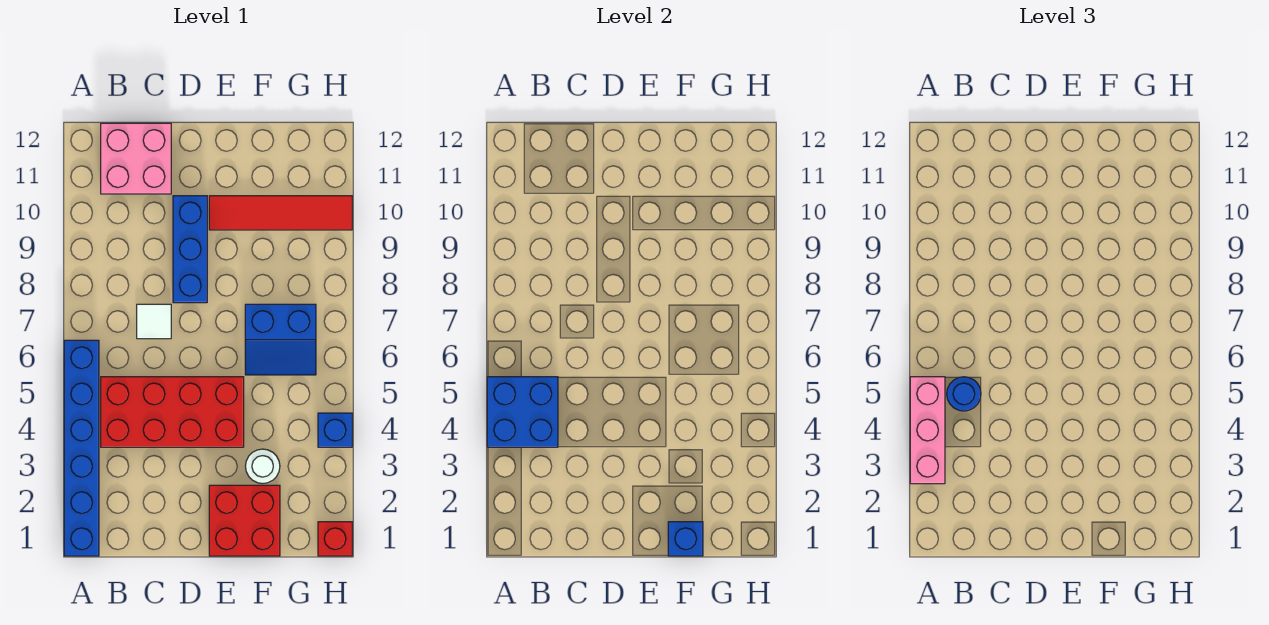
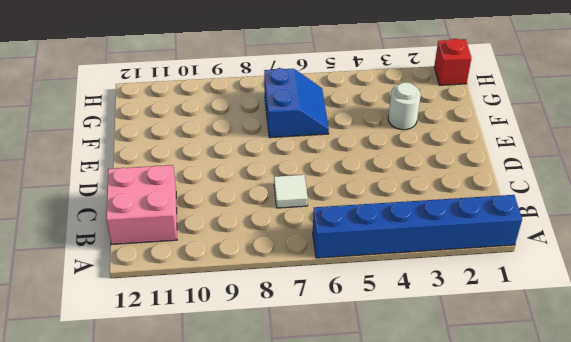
none -> red 2x4 brick [101,377,244,447]
none -> blue 1x3 brick [173,196,207,303]
none -> red 2x2 brick [209,485,280,556]

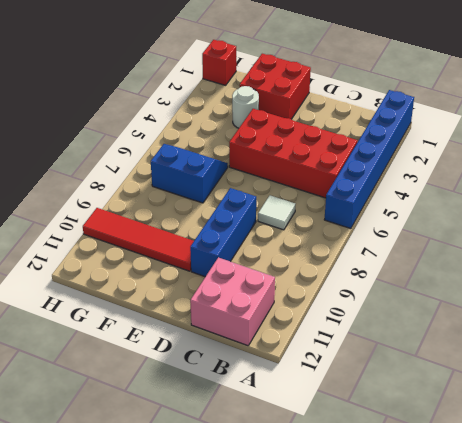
none -> blue 1x1 brick [318,413,352,447]
none -> blue 2x2 brick [487,377,558,447]
none -> blue 1x1 brick [668,522,703,556]

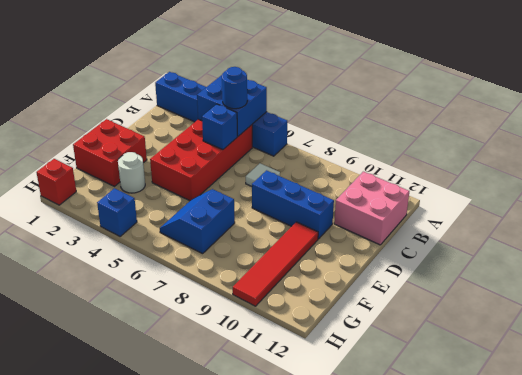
blue 1x1 brick [202,104,238,150] -> blue 1x1 brick moved to [668,522,703,556]
none -> pink 1x3 brick [910,377,945,484]

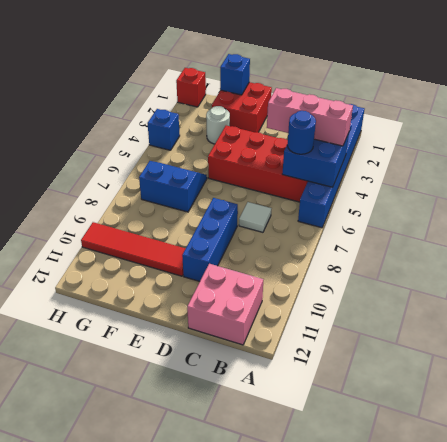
pink 1x3 brick [267,88,353,146] -> pink 1x3 brick turned to [910,377,945,484]

